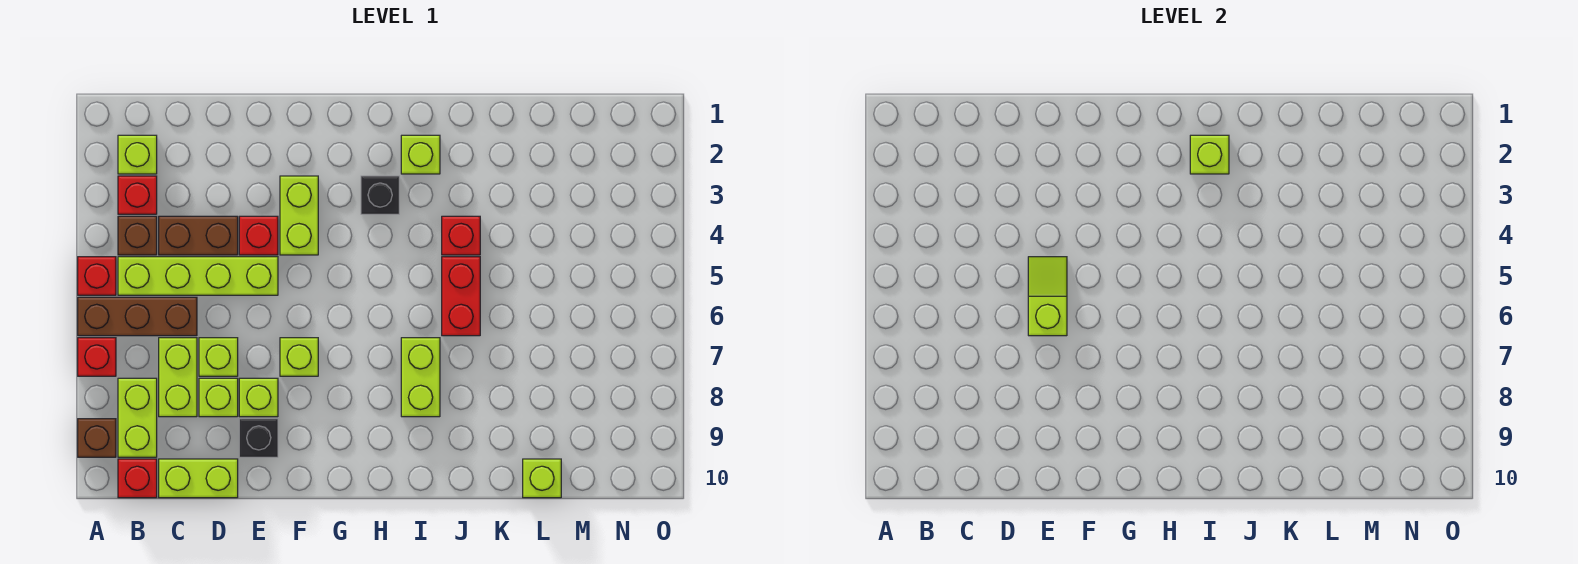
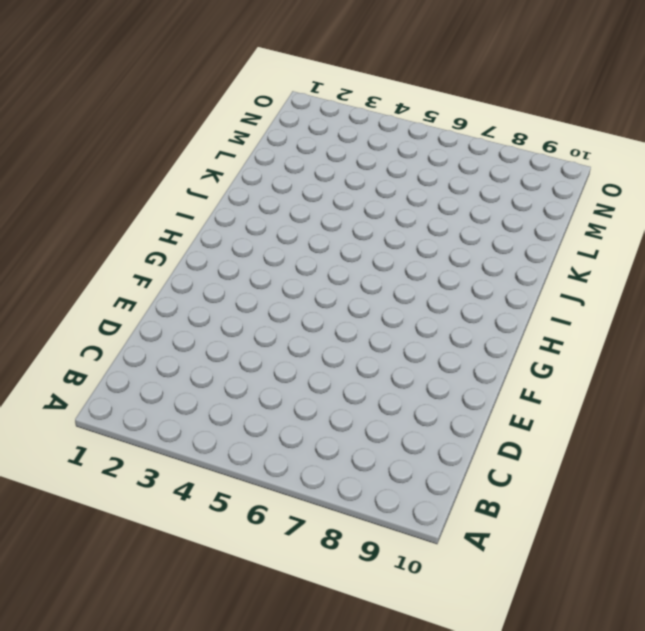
none -> red 1x1 brick [78,257,116,295]
none -> brown 1x3 brick [78,297,197,336]
none -> red 1x1 brick [78,338,116,376]

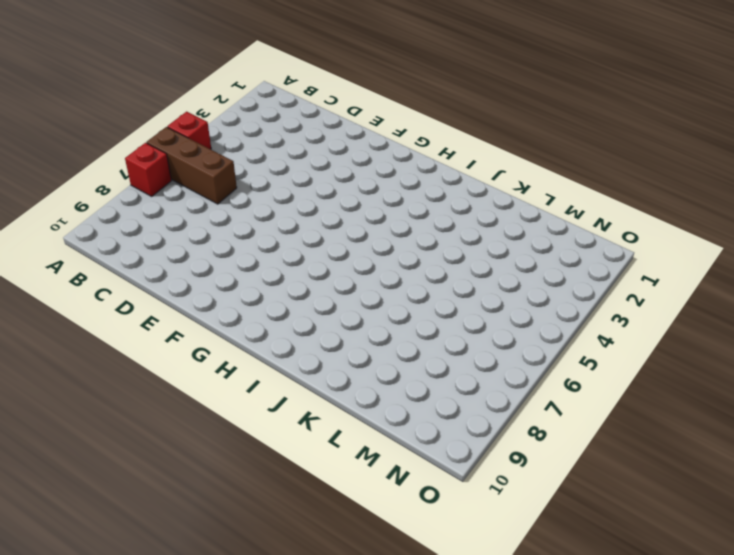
none -> brown 1x1 brick [78,419,116,457]
none -> lime 1x1 brick [118,135,157,174]
none -> red 1x1 brick [118,176,157,214]

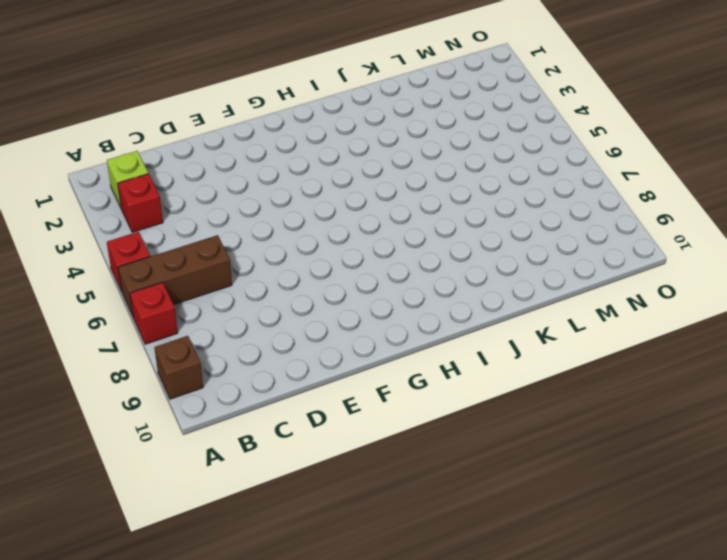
none -> brown 1x1 brick [118,216,157,255]
none -> lime 1x4 brick [118,257,278,295]
none -> lime 1x2 brick [118,378,157,457]

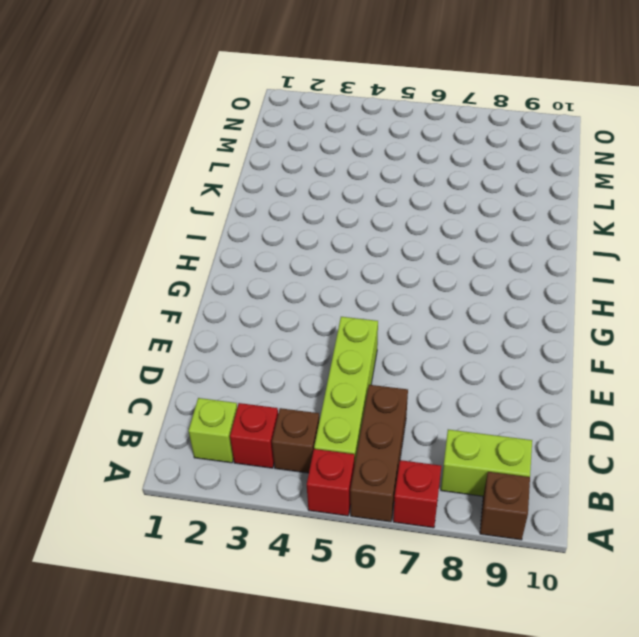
none -> red 1x1 brick [118,459,157,498]
none -> brown 1x2 brick [159,216,238,255]
none -> lime 1x2 brick [159,338,197,417]

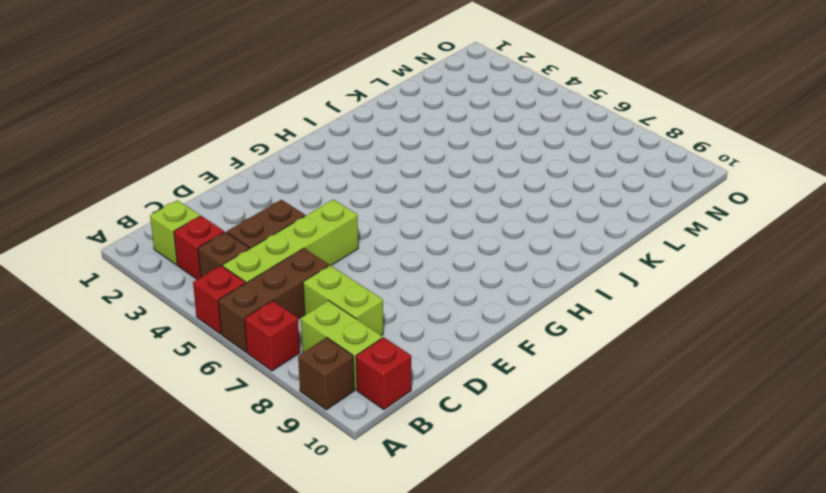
none -> lime 1x2 brick [159,459,238,498]
none -> lime 1x1 brick [199,338,238,376]
none -> lime 1x1 brick [199,378,238,417]

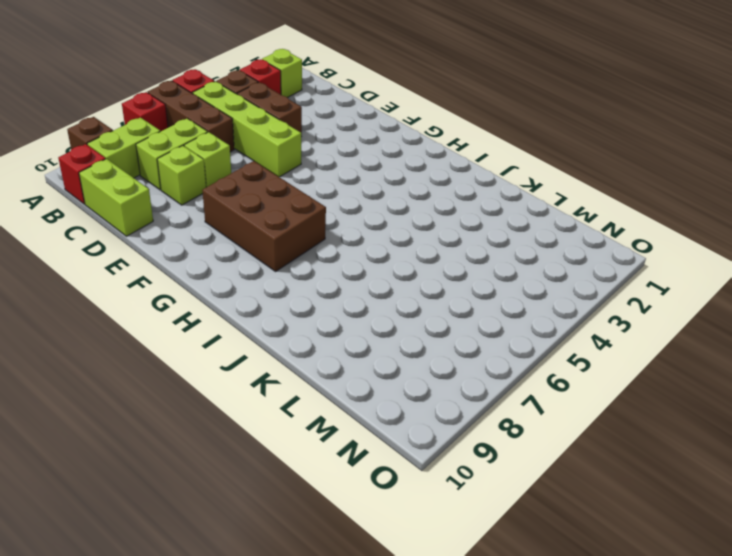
brown 2x3 brick [202,161,326,271] -> lime 1x1 brick [280,338,318,376]
none -> red 1x1 brick [239,216,278,255]
none -> lime 1x1 brick [239,378,278,417]
none -> black 1x1 brick [239,419,278,457]

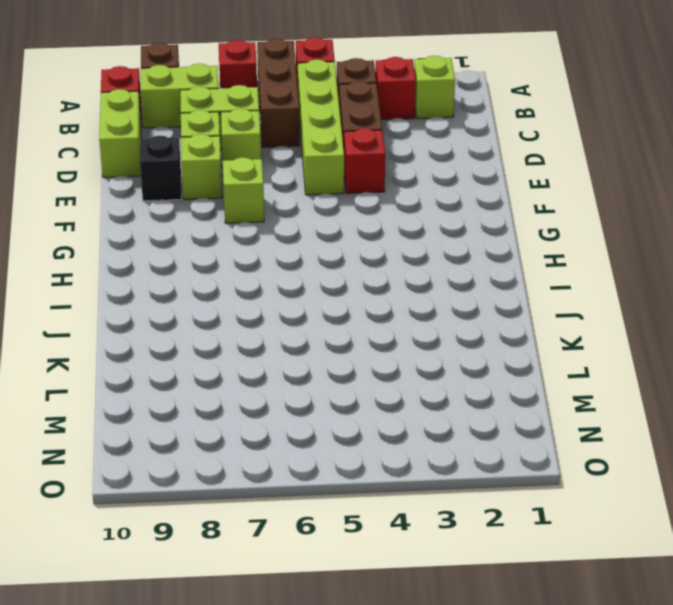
none -> lime 1x2 brick [280,176,318,255]
none -> black 1x1 brick [361,176,399,214]
none -> lime 1x1 brick [401,135,440,174]

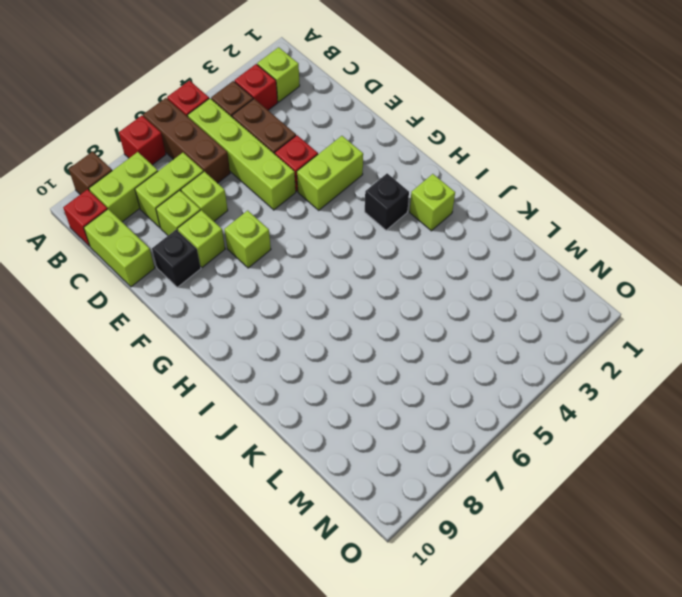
none -> lime 1x2 brick [401,338,440,417]
none -> red 1x1 brick [442,216,480,255]
none -> red 1x2 brick [442,257,480,336]

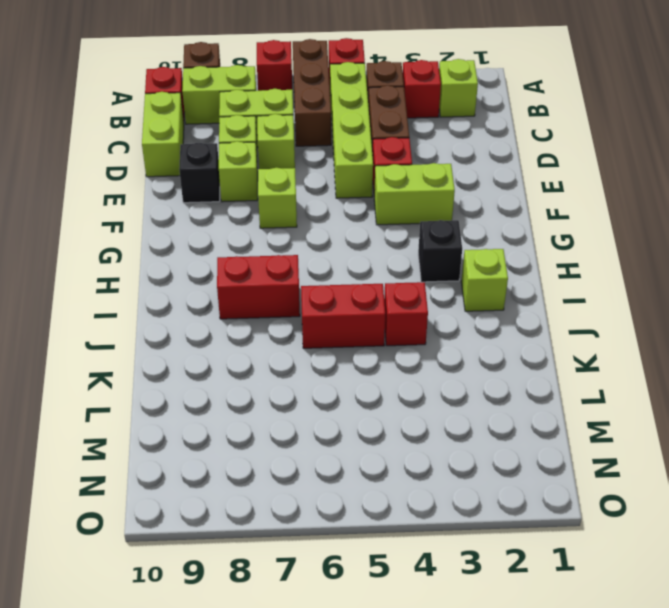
red 1x2 brick [217,255,300,319] -> lime 1x2 brick [401,338,440,417]
none -> lime 1x1 brick [523,459,561,498]
none -> lime 1x2 slope [1028,257,1067,336]
none -> lime 1x1 brick [1190,135,1229,174]

